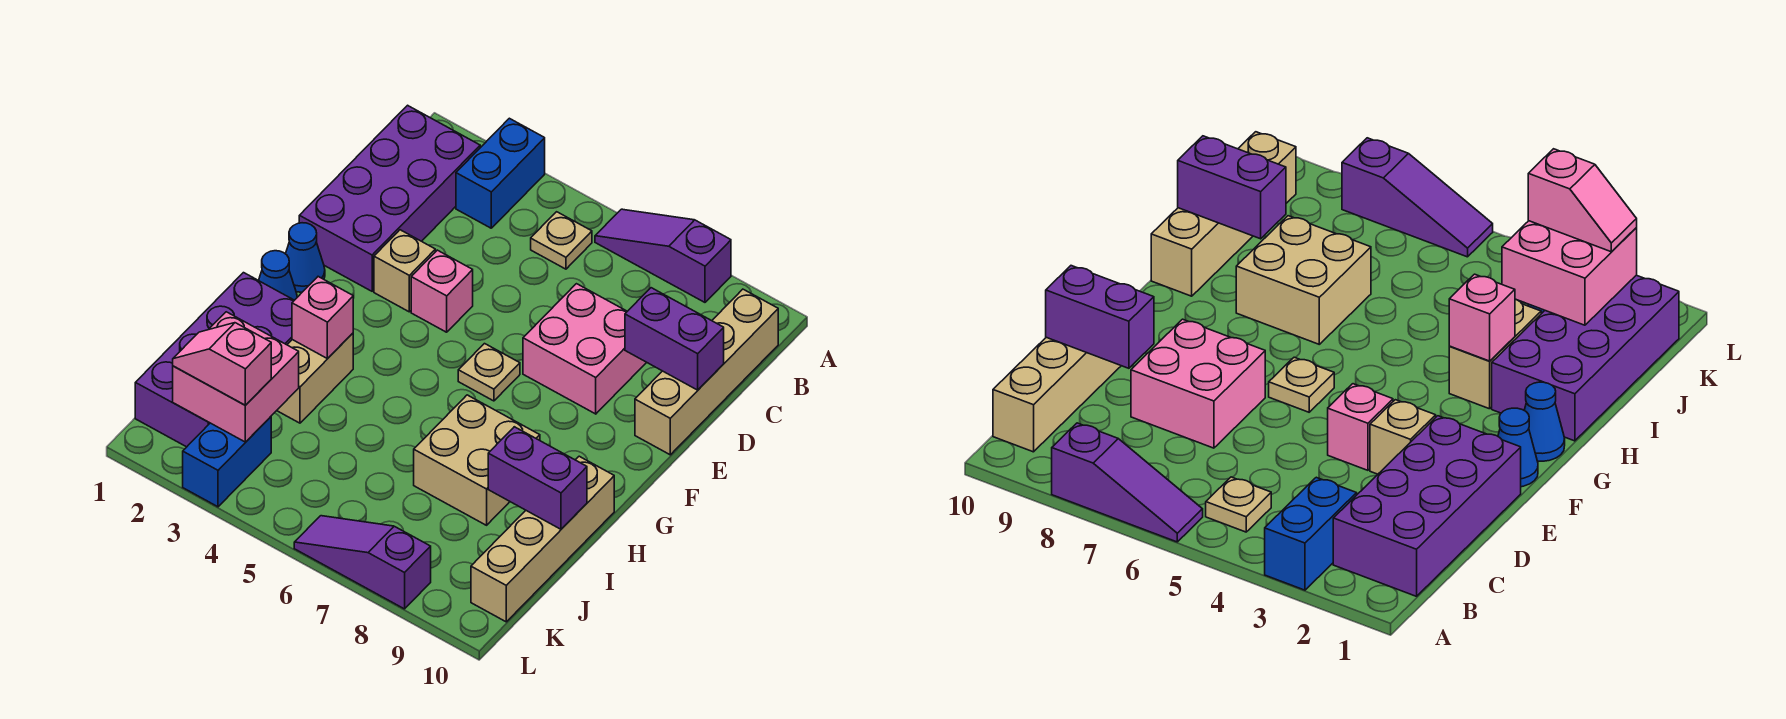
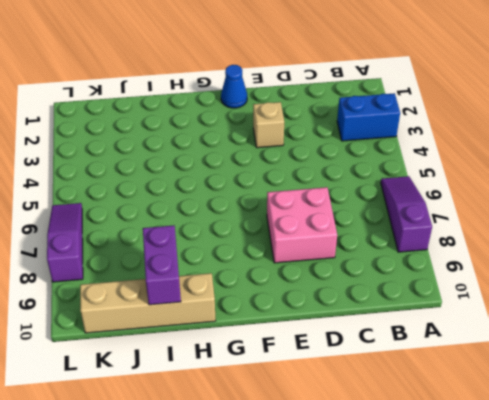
none -> purple 2x4 brick [299,105,480,291]
none -> tan 1x1 plate [531,212,592,269]
none -> tan 1x4 brick [635,289,778,455]

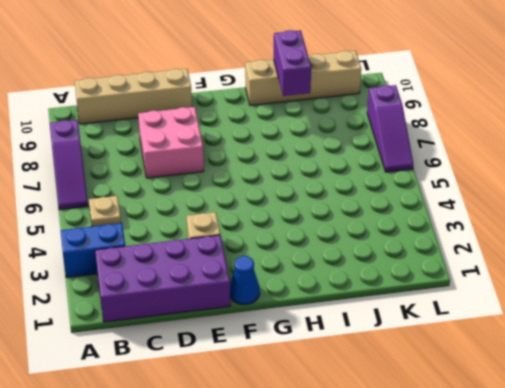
none -> pink 1x1 brick [411,250,473,332]
none -> tan 1x1 plate [458,344,520,401]
none -> blue 1x1 cone [259,251,297,300]

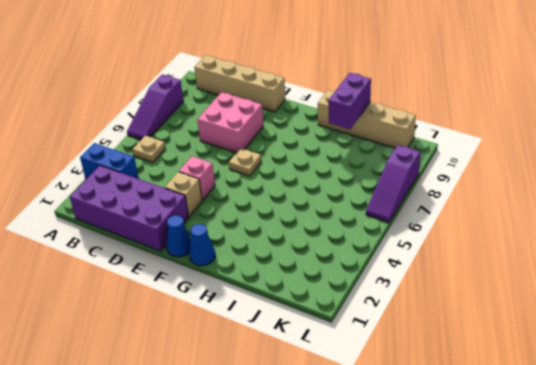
none -> purple 2x4 brick [135,273,294,447]
none -> tan 1x2 brick [277,333,353,423]
none -> tan 2x2 brick [414,395,540,525]

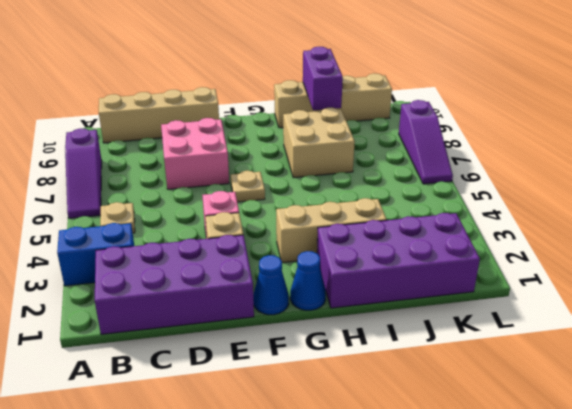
tan 1x3 brick [276,198,387,263] -> tan 1x2 brick [277,333,353,423]
none -> blue 1x2 brick [183,417,271,507]
none -> purple 1x2 brick [625,288,724,390]
none -> pink 1x1 brick [292,277,353,359]

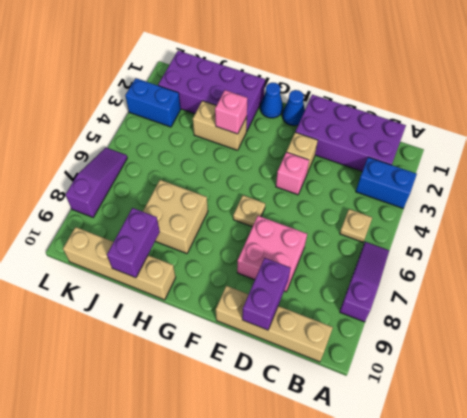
none -> pink 2x2 brick [173,312,299,442]
none -> pink 1x2 slope [173,323,271,405]

